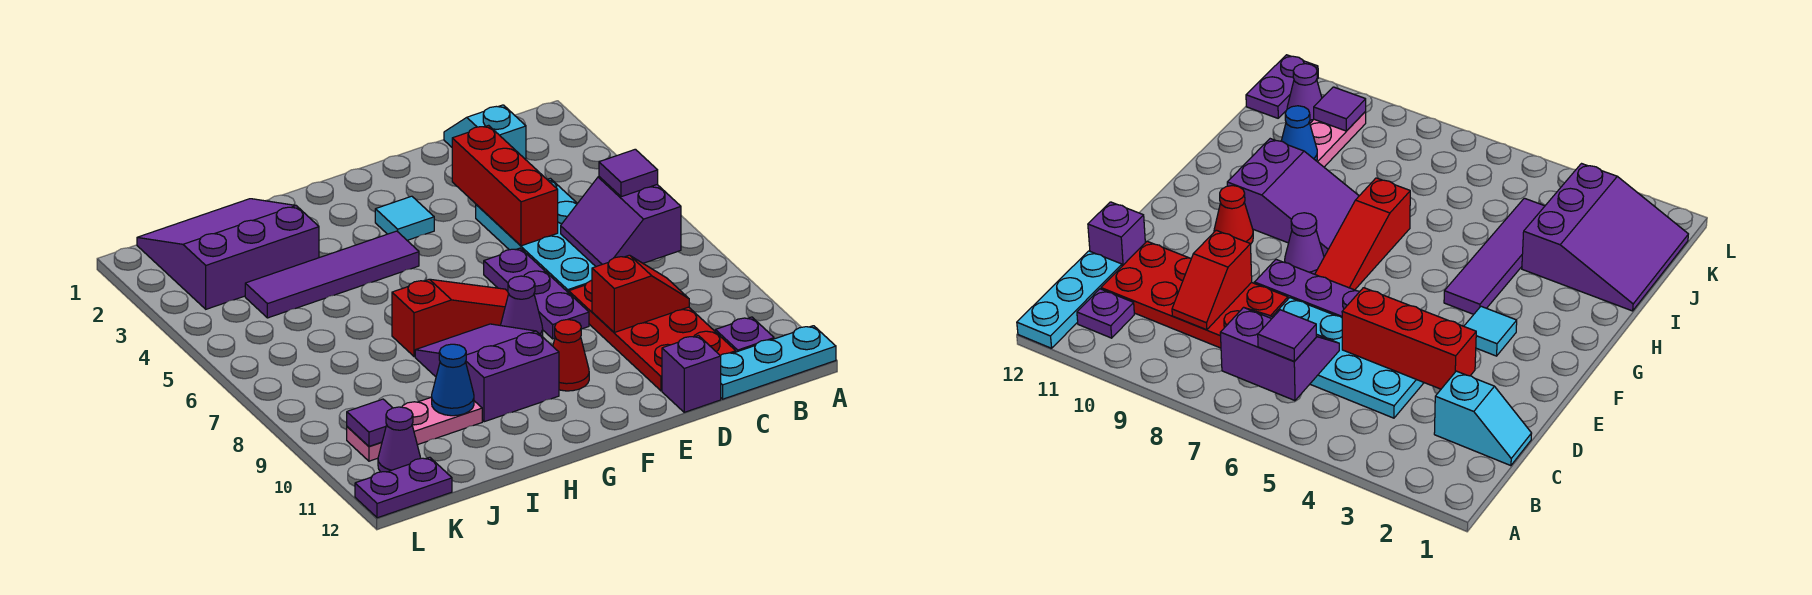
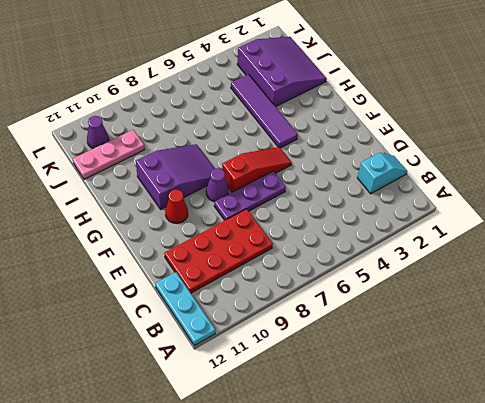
red 1x3 slope [222,147,292,192] -> red 1x3 slope turned to [392,279,509,357]
pink 1x3 plate [73,130,145,179] -> pink 1x3 plate turned to [347,397,482,461]
none -> purple 1x1 plate [715,317,774,352]
none -> cyan 2x4 plate [476,178,596,293]
none -> purple 1x1 brick [662,335,721,412]

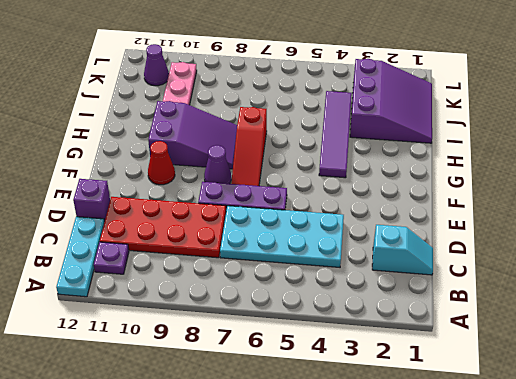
none -> cyan 1x1 tile [375,196,434,240]
none -> purple 1x2 plate [355,457,452,518]
none -> purple 2x2 slope [561,177,681,267]

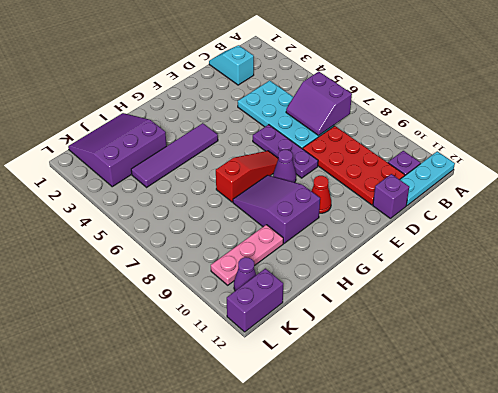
purple 1x2 brick [227,269,283,332] -> purple 1x2 plate [355,457,452,518]
none -> cyan 1x1 tile [375,196,434,240]
none -> red 1x2 slope [592,255,689,332]
none -> red 1x3 brick [452,125,558,246]

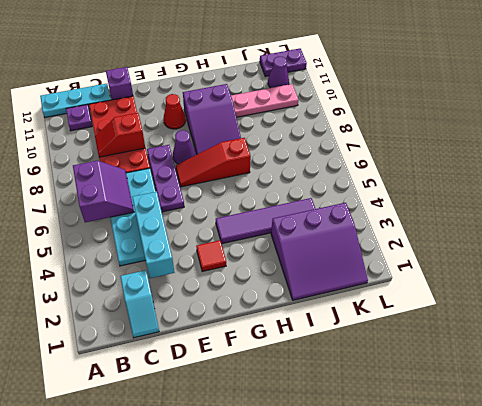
cyan 1x3 brick [132,191,174,278] -> red 1x3 brick [452,125,558,246]
red 1x1 tile [196,240,226,272] -> cyan 1x1 tile [375,196,434,240]
none -> blue 1x1 cone [432,344,474,416]
none -> purple 1x1 tile [347,399,392,446]
none -> purple 1x1 tile [599,149,658,197]

